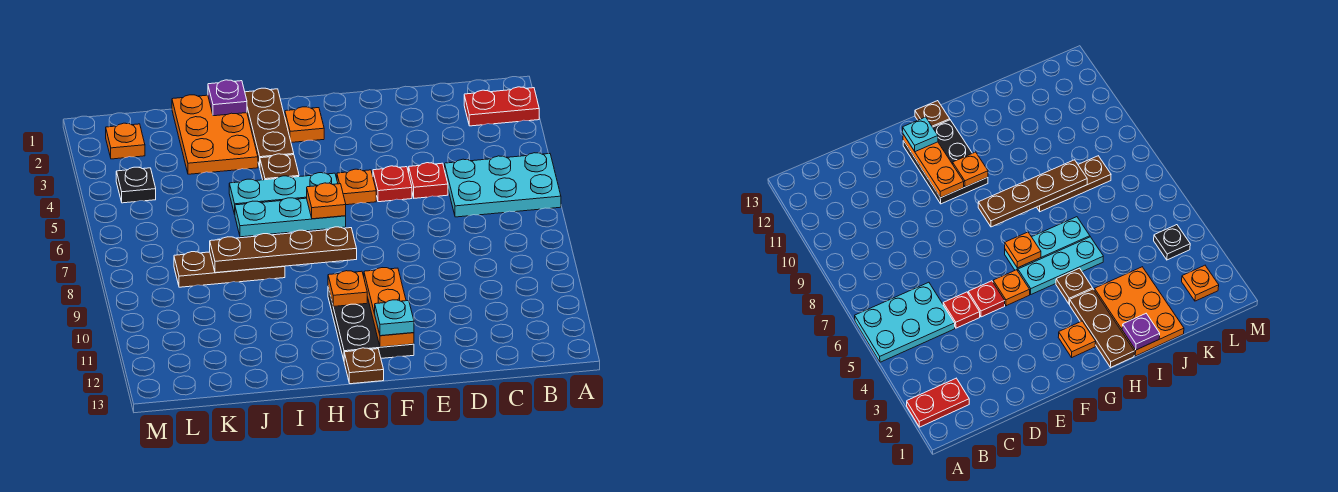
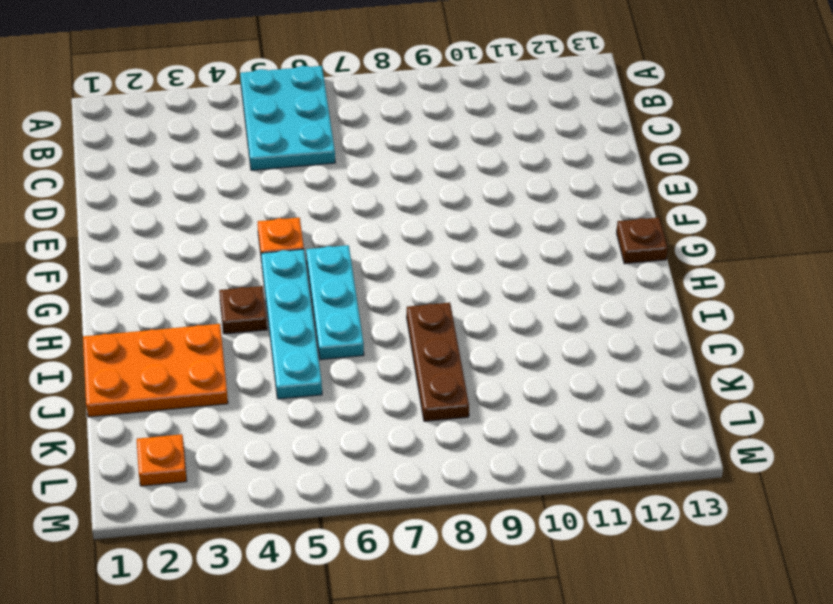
cyan 1x4 plate [261,249,322,399] -> cyan 1x3 plate [229,173,338,214]
none -> red 1x2 plate [464,87,539,126]
none -> red 1x1 plate [409,163,448,198]
none -> red 1x1 plate [373,166,412,202]

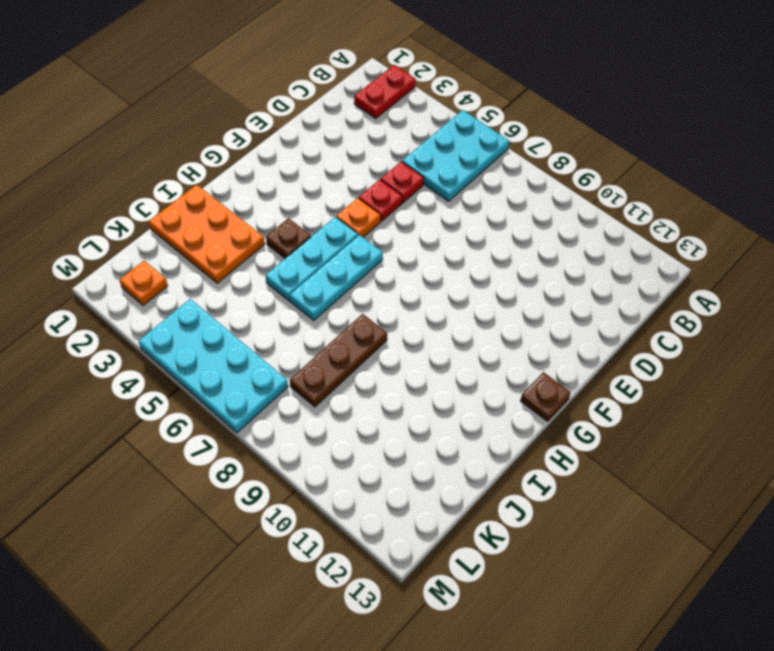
cyan 2x4 plate [139,299,288,432] -> black 1x1 plate [116,167,156,203]
none -> black 2x3 plate [328,287,414,360]
none -> orange 1x1 plate [285,107,324,142]
none -> brown 1x3 plate [245,88,294,167]

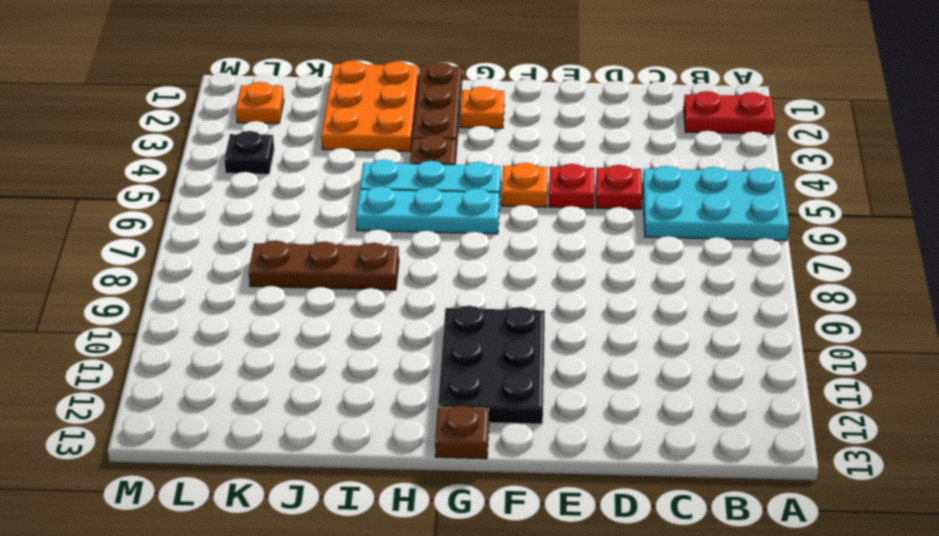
none -> orange 1x3 plate [364,268,414,347]
none -> orange 1x1 plate [307,183,346,219]
none -> brown 1x4 plate [210,227,357,273]

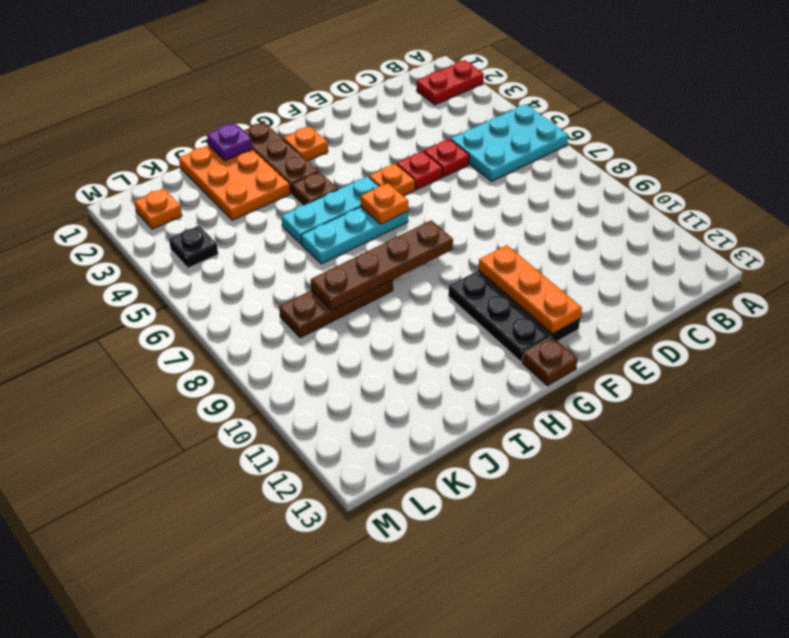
none -> orange 1x1 plate [328,271,367,307]
none -> cyan 1x1 plate [375,300,414,336]

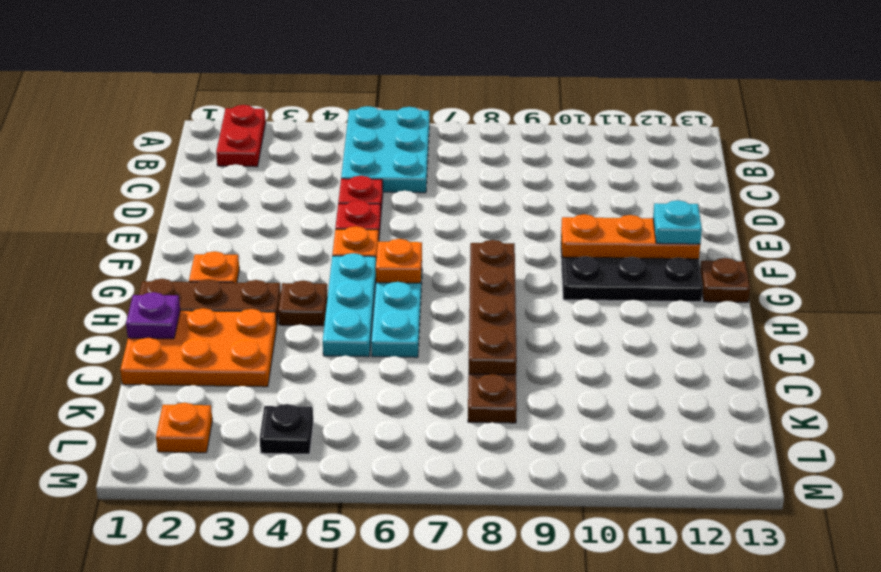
none -> orange 1x1 plate [328,271,367,307]

